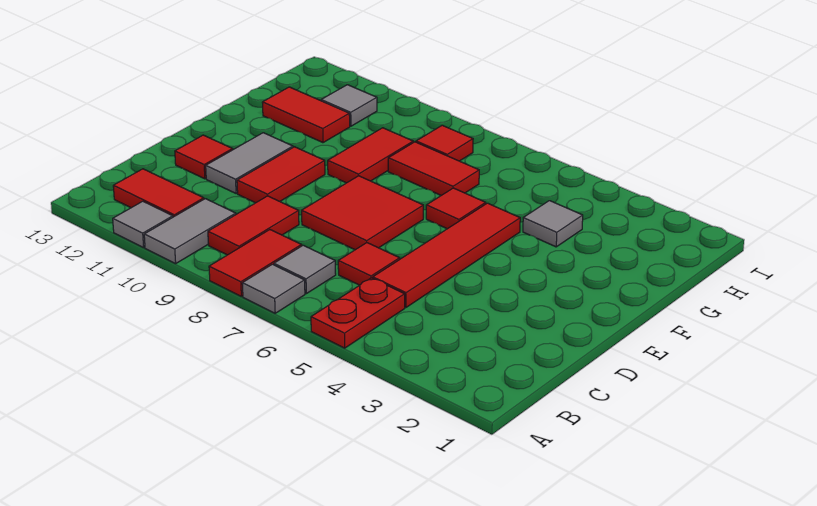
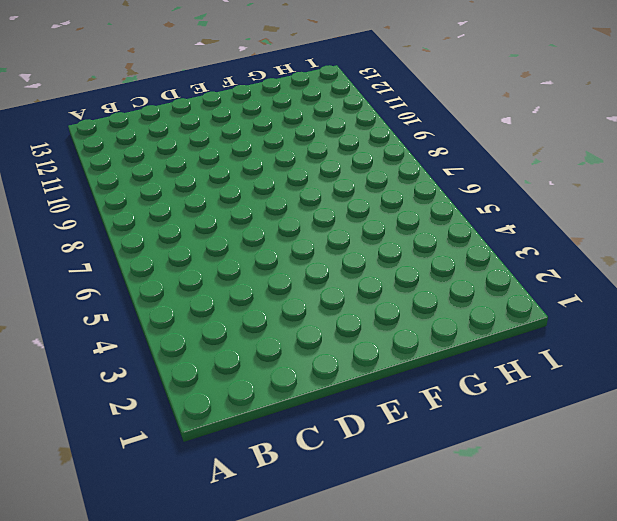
none -> red 1x2 plate [311,278,405,348]
none -> grey 1x1 tile [242,264,305,313]
none -> red 1x2 tile [209,230,302,296]

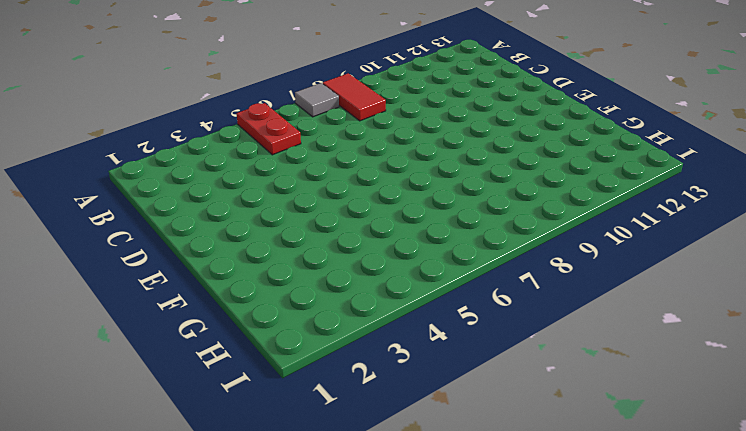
none -> grey 1x2 tile [144,199,236,264]
none -> grey 1x1 tile [113,201,173,248]
none -> grey 1x1 tile [274,245,336,294]

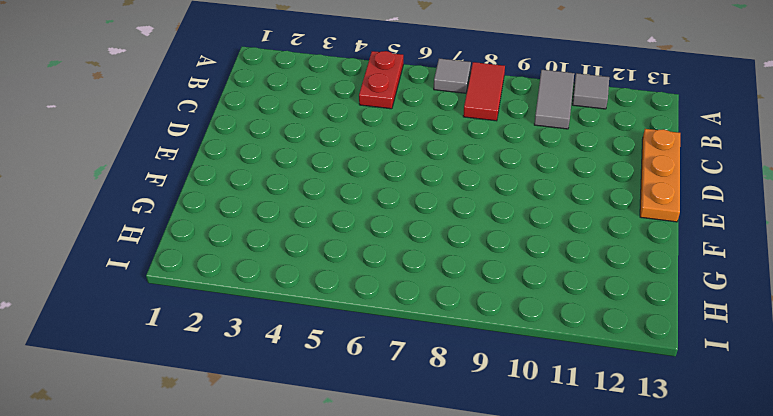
orange 1x3 plate [640,129,680,222] -> none
none -> grey 1x1 tile [274,245,336,294]
none -> red 1x2 tile [208,196,299,255]
none -> red 1x2 tile [113,169,204,217]

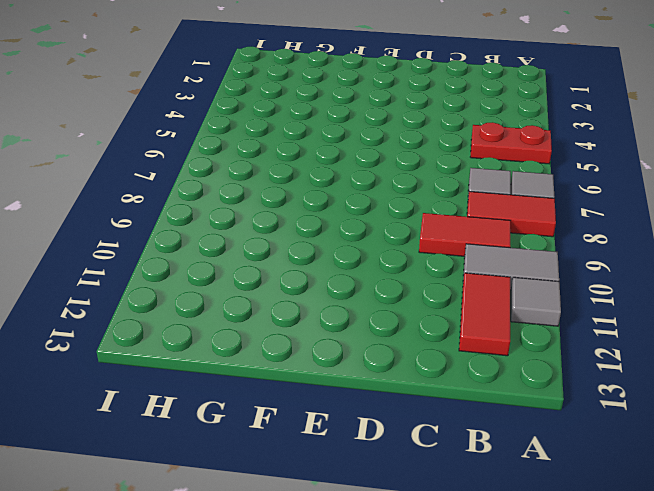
none -> red 1x4 tile [373,203,520,307]
none -> red 1x1 tile [338,243,400,285]
none -> red 2x2 tile [302,176,423,250]

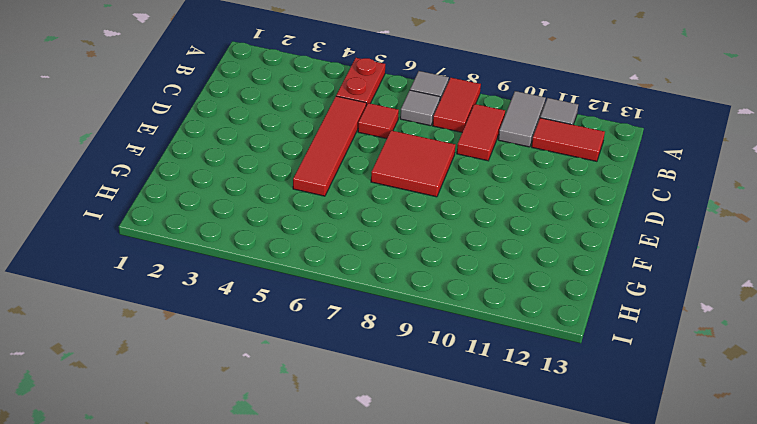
none -> red 1x2 tile [237,147,325,203]
none -> grey 1x2 tile [206,133,293,194]
none -> red 1x1 tile [175,135,233,179]

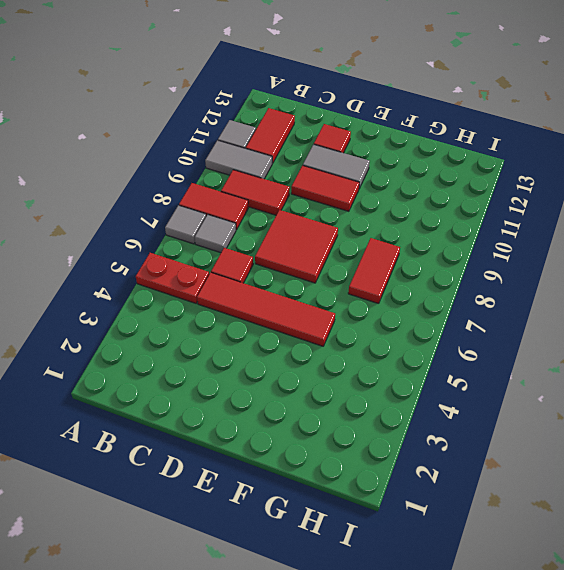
none -> red 1x1 tile [426,188,486,229]
none -> red 1x2 tile [328,128,413,183]
none -> grey 1x1 tile [523,201,583,247]

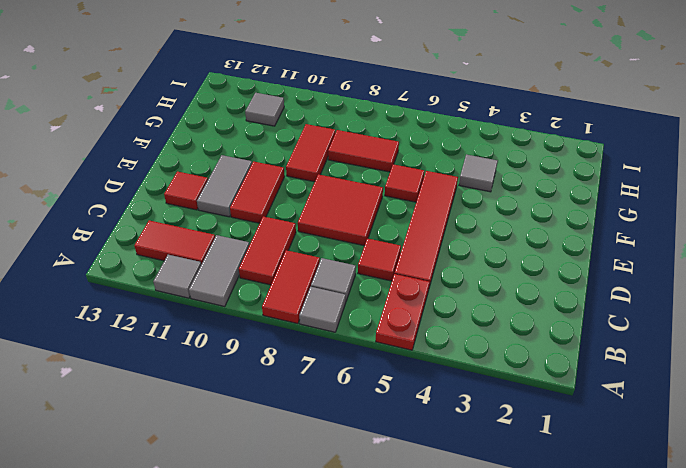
none -> red 1x2 tile [262,87,350,143]
none -> red 1x1 tile [416,125,473,161]

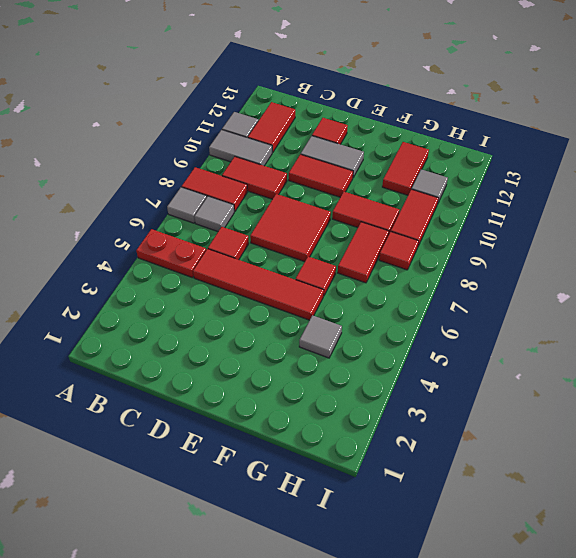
red 1x2 tile [391,189,438,246] -> none

